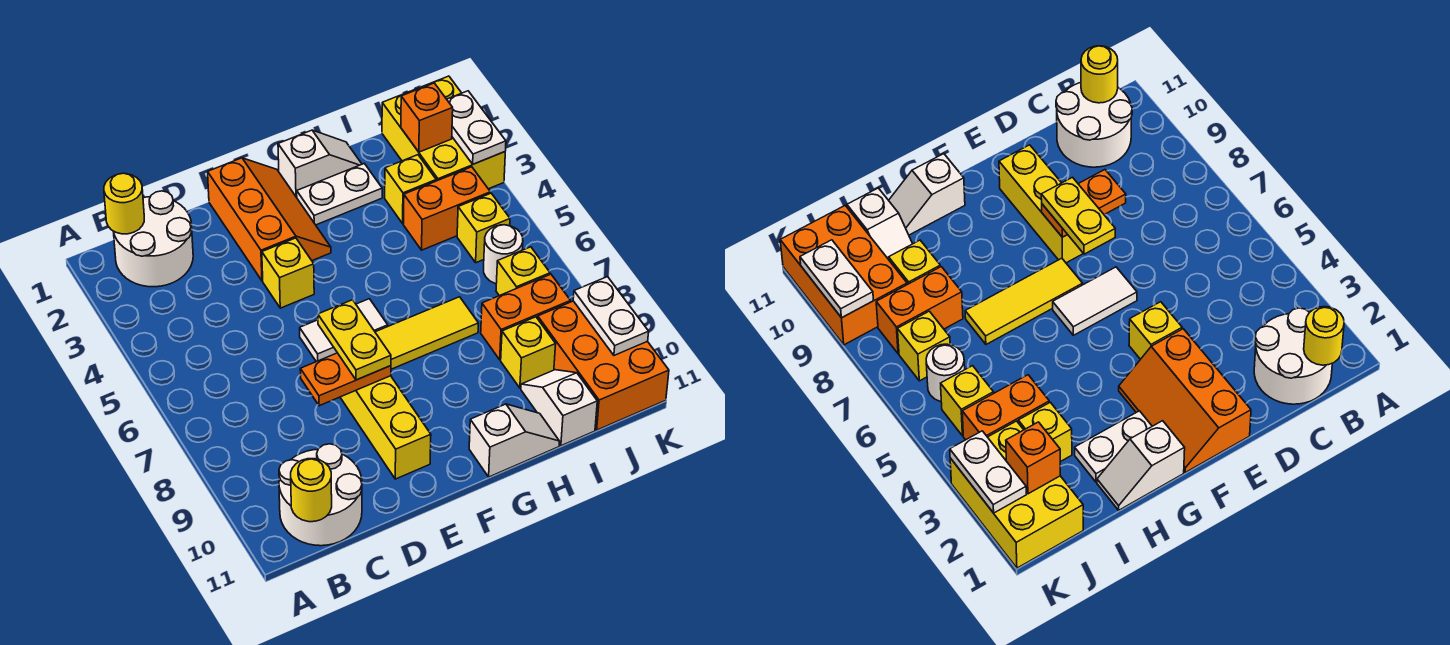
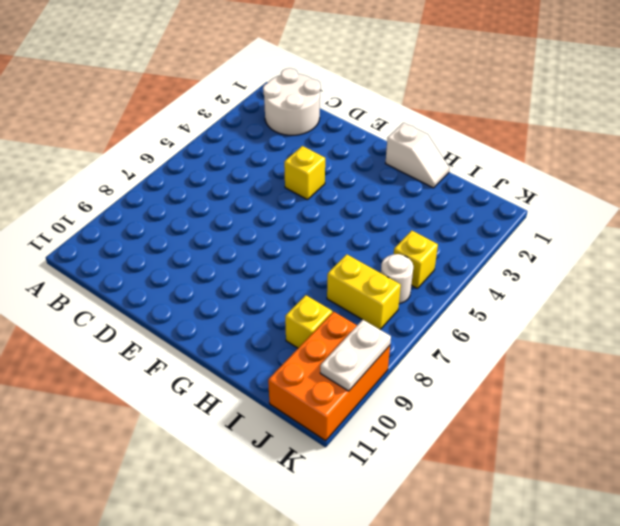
yellow 1x2 brick [327,254,401,329] -> yellow 1x1 brick [496,247,550,296]
none -> white 2x2 round brick [279,444,362,546]
none -> orange 2x3 slope [208,158,331,281]
none -> white 1x2 tile [300,299,388,362]

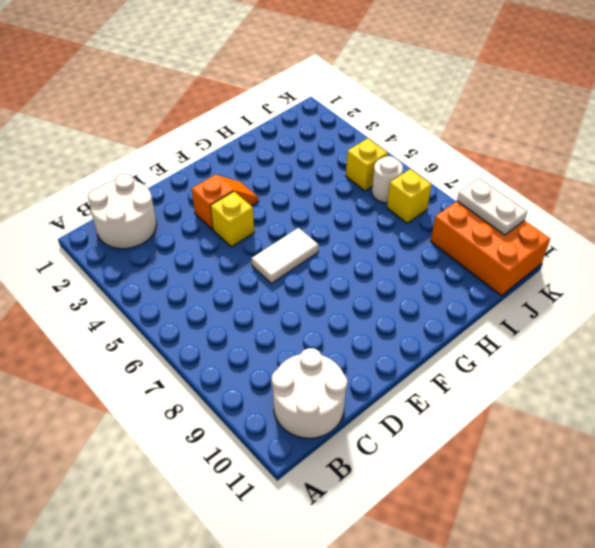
orange 1x2 slope [192,175,259,230] -> orange 2x3 slope [208,158,331,281]
none -> yellow 1x3 brick [340,376,431,479]
none -> yellow 1x3 tile [375,297,478,369]
none -> white 1x2 slope [278,130,362,198]

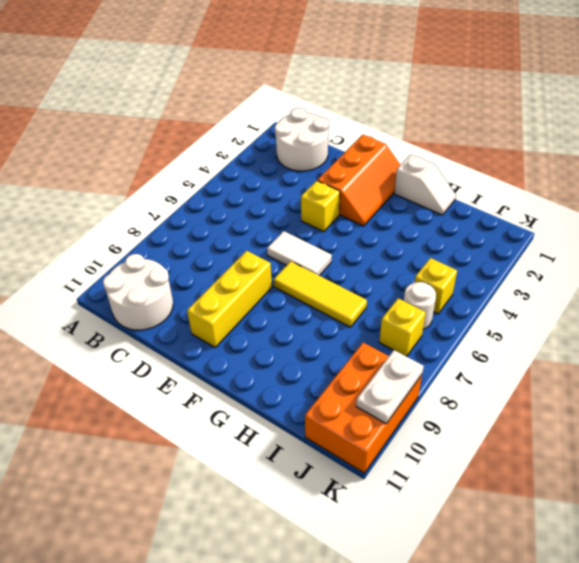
none -> white 1x2 plate [297,164,382,225]
none -> white 1x2 slope [469,404,560,477]
none -> yellow 1x1 brick [385,155,436,223]

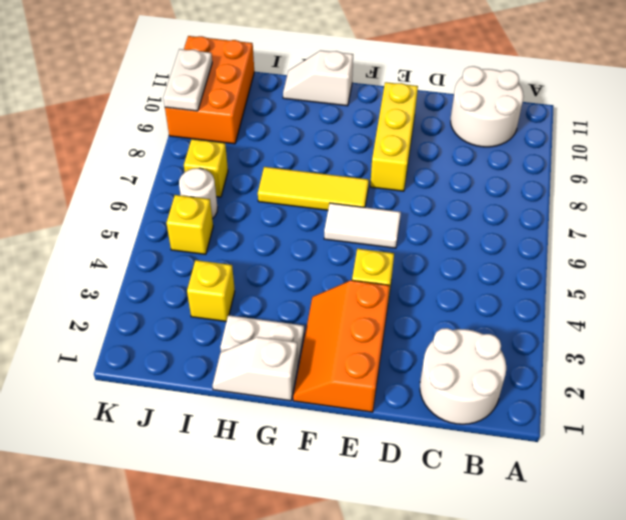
none -> orange 1x2 brick [403,167,490,250]
none -> orange 1x2 brick [481,274,570,360]
none -> yellow 1x1 brick [501,317,556,388]

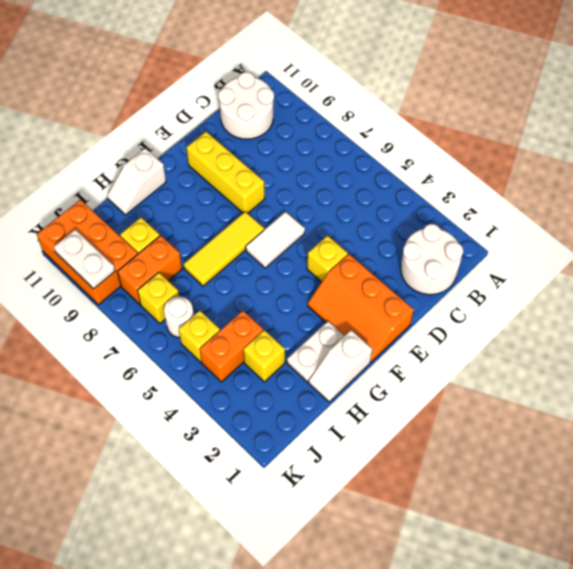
none -> white 1x2 slope [521,370,597,446]
none -> yellow 2x3 brick [382,76,505,189]
none -> yellow 1x1 round brick [104,173,144,234]

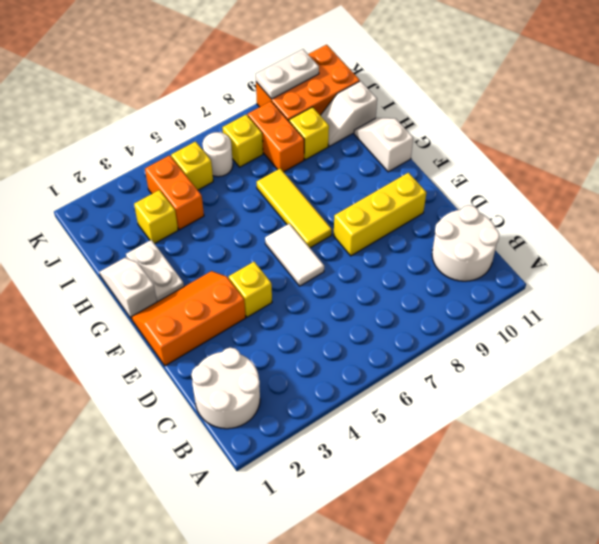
none -> yellow 2x3 brick [382,76,505,189]
none -> yellow 1x1 round brick [104,173,144,234]
none -> yellow 1x1 round brick [291,459,332,522]

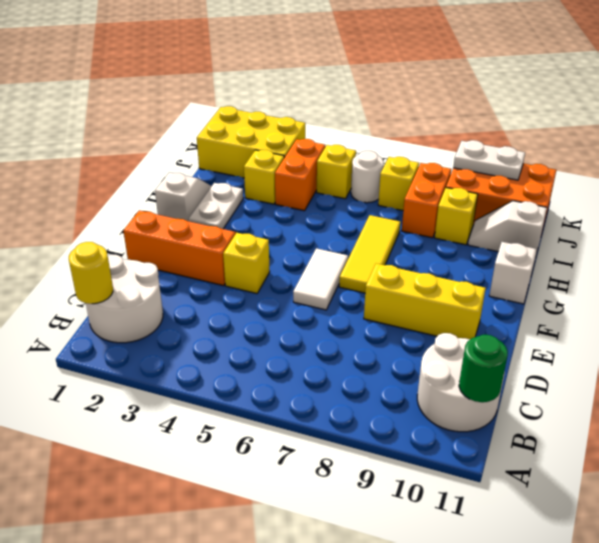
green 1x1 round brick [459,335,508,402] -> yellow 1x1 round brick [291,459,332,522]
none -> orange 1x2 plate [300,353,391,406]
none -> orange 1x1 brick [401,83,453,152]
none -> white 1x2 plate [447,91,506,164]

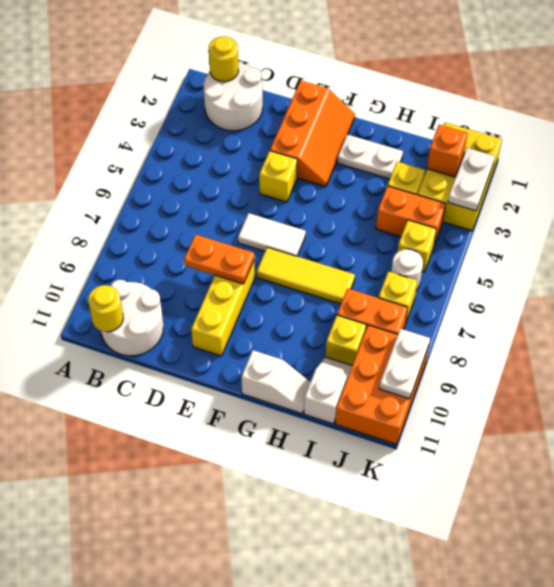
none -> white 1x2 slope [278,130,362,198]
none -> yellow 1x2 plate [318,300,391,380]

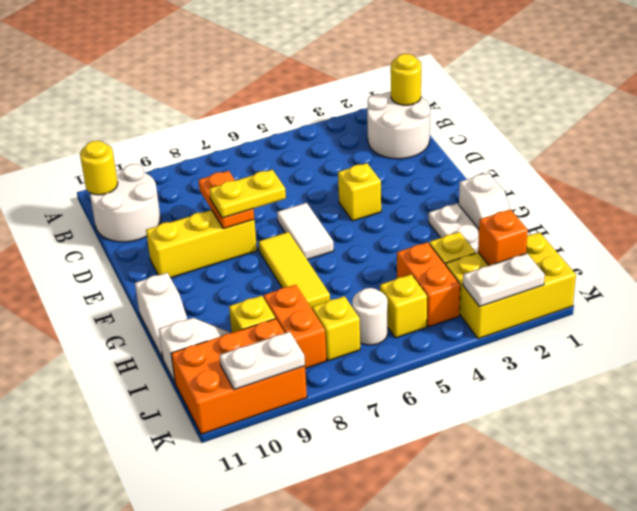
none -> orange 2x3 slope [208,158,331,281]

